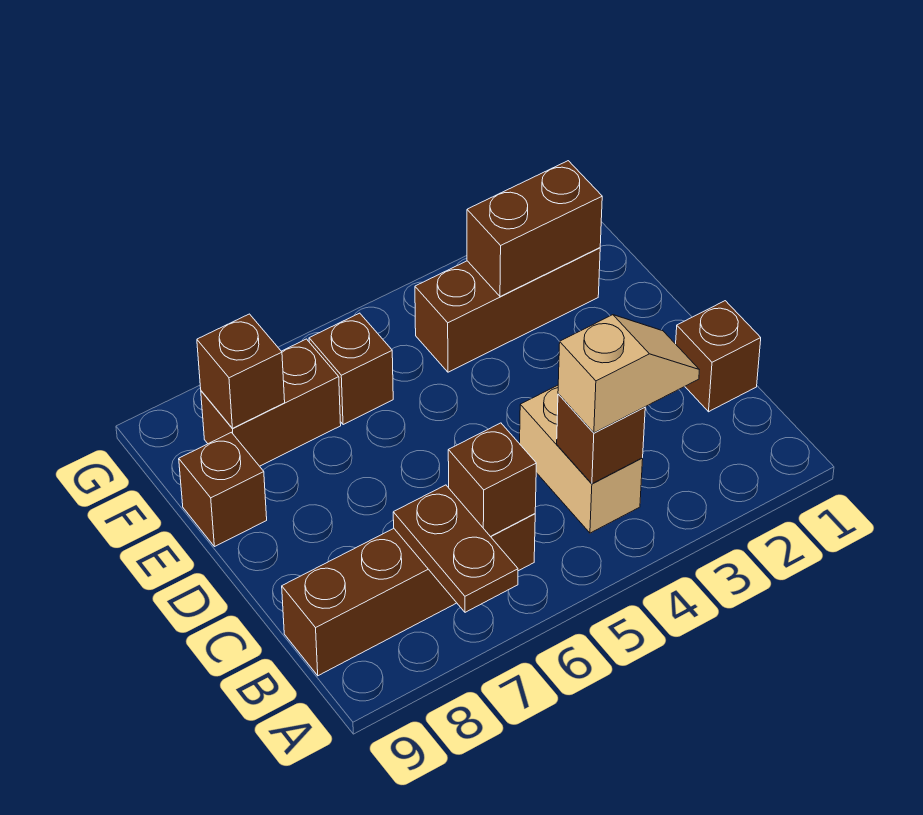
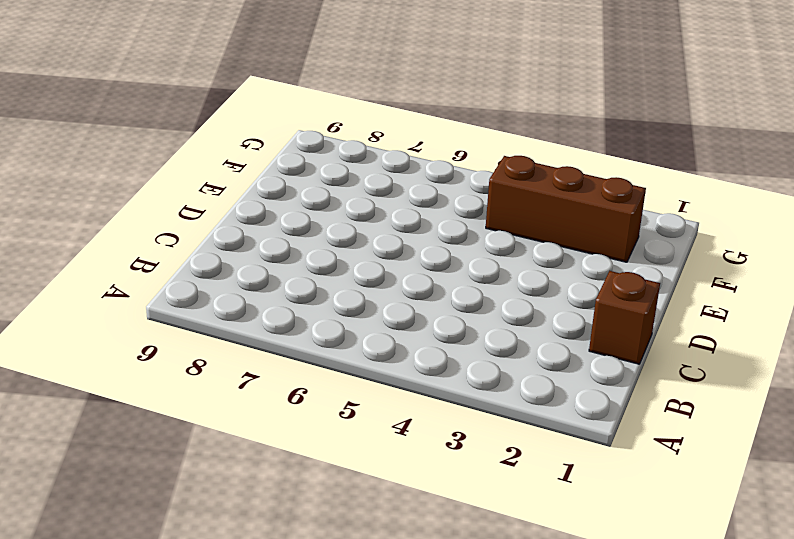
none -> tan 1x2 brick [520,385,643,533]
none -> brown 1x4 brick [282,514,535,676]
none -> brown 1x1 brick [179,432,267,547]

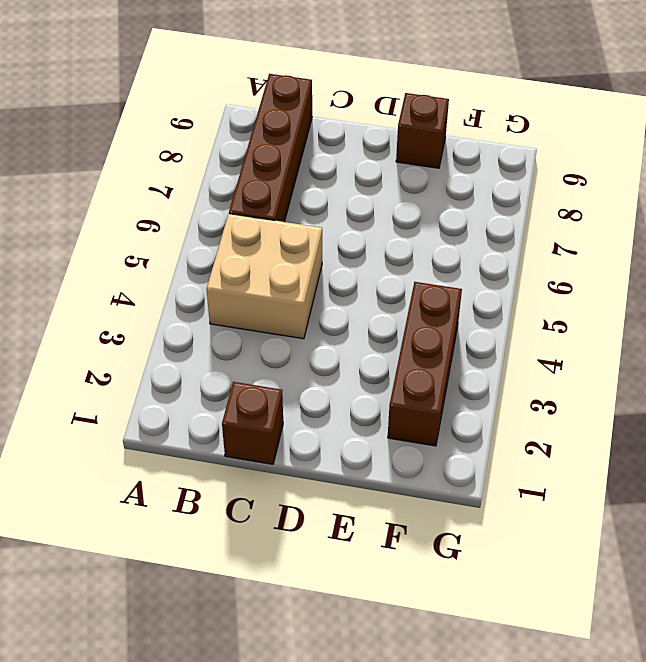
tan 2x2 brick [207,214,322,339] -> tan 1x2 brick [520,385,643,533]
none -> brown 1x1 brick [309,313,393,425]
none -> brown 1x2 brick [201,339,341,466]
none -> brown 1x2 plate [393,485,518,612]

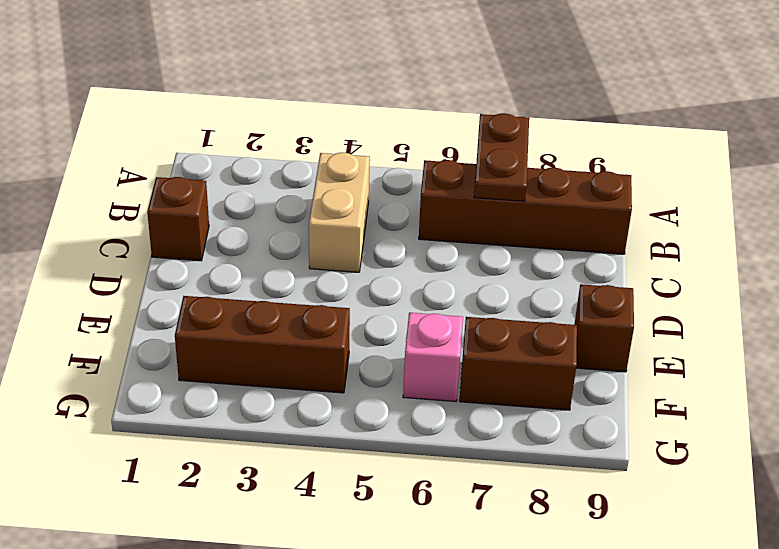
pink 1x1 brick [403,313,463,402] -> brown 1x1 brick [309,313,393,425]
none -> brown 1x1 brick [557,394,645,484]
none -> brown 1x1 brick [448,423,536,537]
none -> brown 1x2 brick [467,161,602,297]

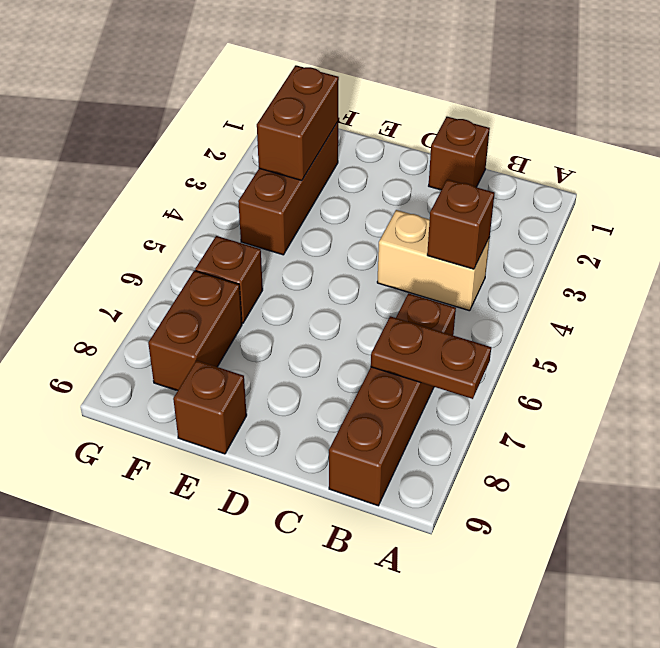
none -> brown 1x1 brick [448,423,536,537]
none -> brown 1x1 brick [197,314,285,428]
none -> tan 1x2 slope [558,315,699,433]

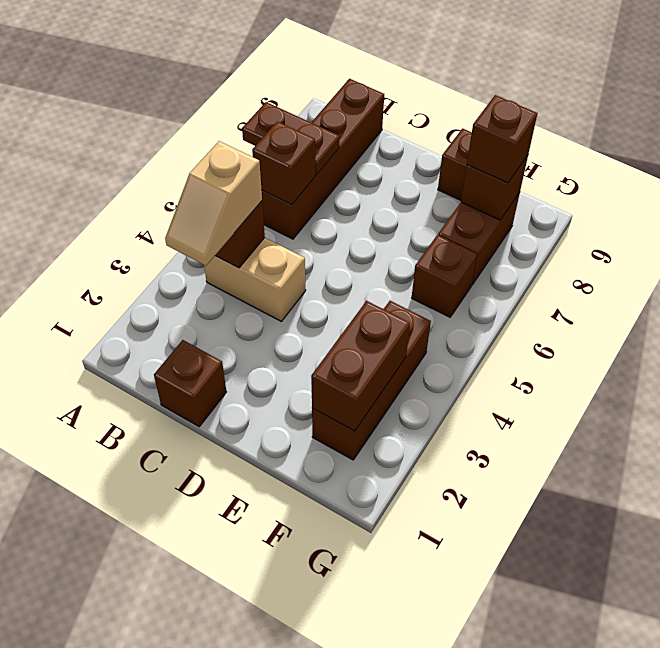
brown 1x1 brick [467,95,537,183] -> none

